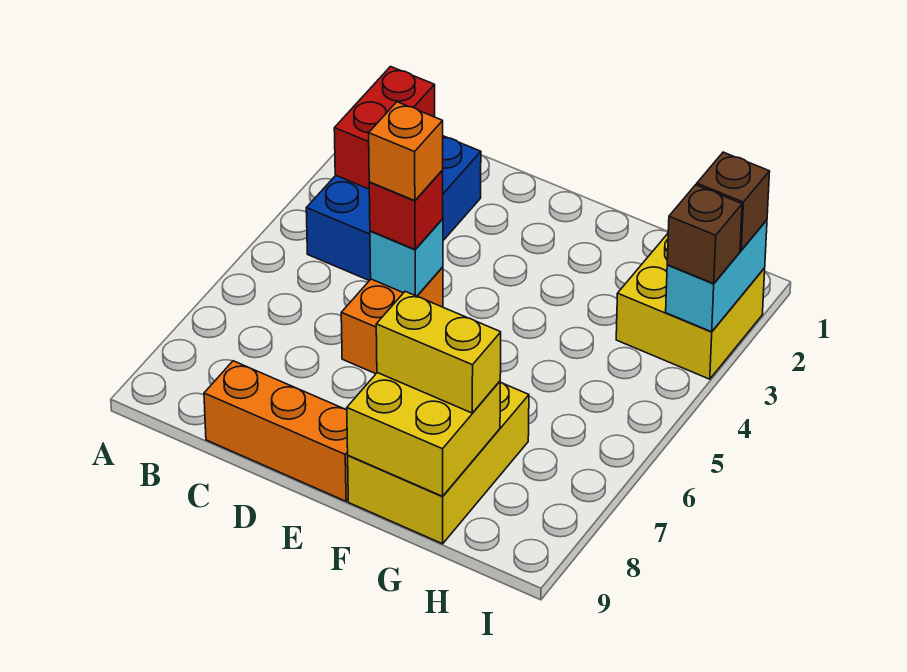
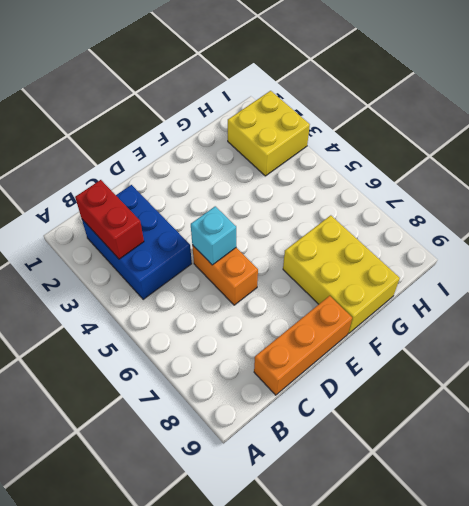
none -> yellow 2x2 brick [347,373,500,496]
none -> cyan 1x2 brick [666,220,767,332]
none -> red 1x1 brick [369,170,443,249]

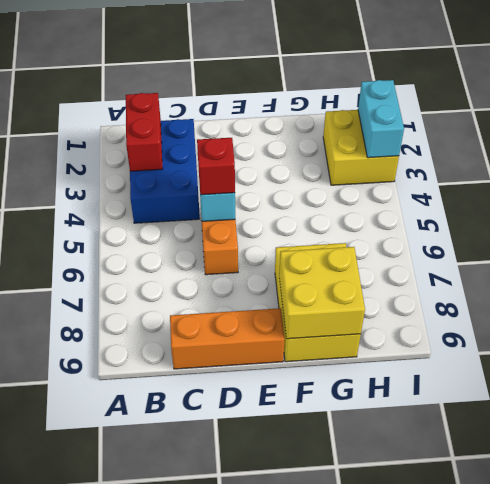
none -> yellow 1x2 brick [376,292,501,413]
none -> brown 1x1 brick [697,152,770,250]
none -> brown 1x1 brick [667,185,742,284]

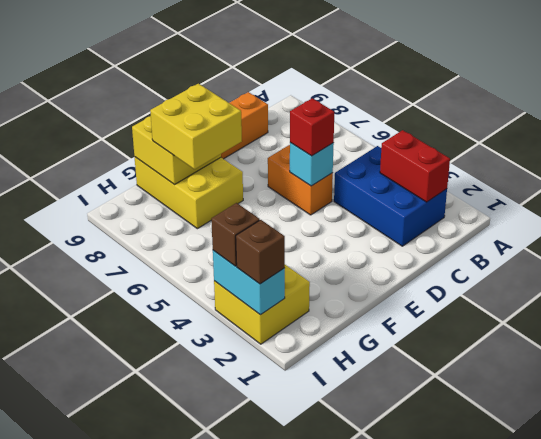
yellow 2x2 brick [150,84,242,169] -> yellow 1x2 brick [376,292,501,413]
none -> orange 1x1 brick [369,102,443,201]

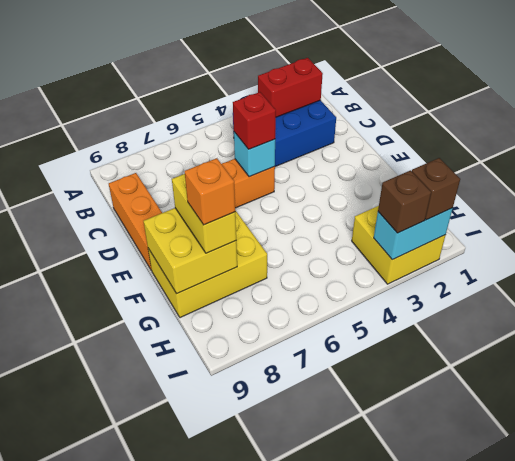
orange 1x1 brick [185,158,235,225] -> orange 1x1 brick moved to [369,102,443,201]

